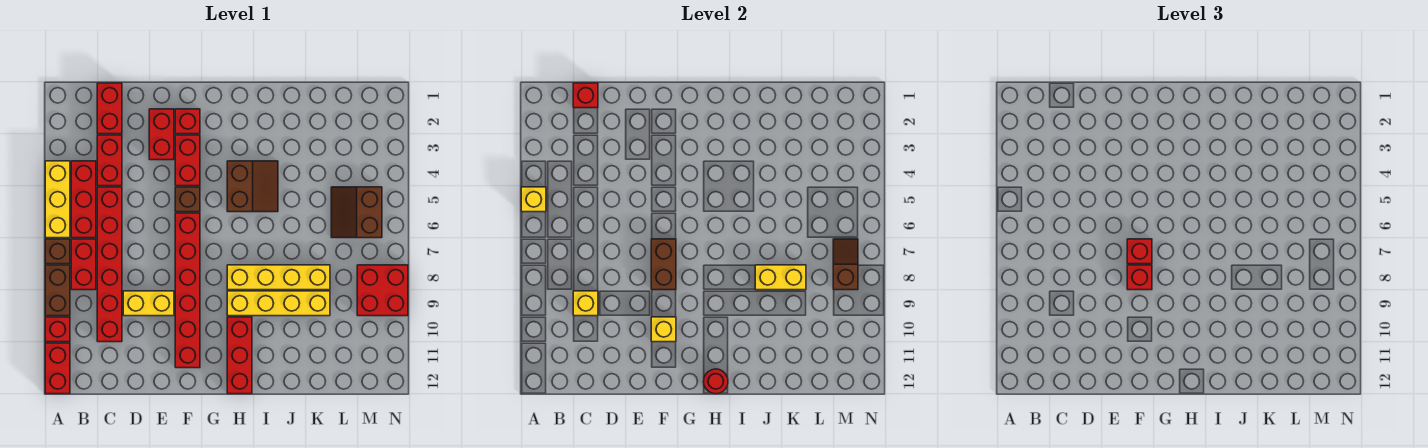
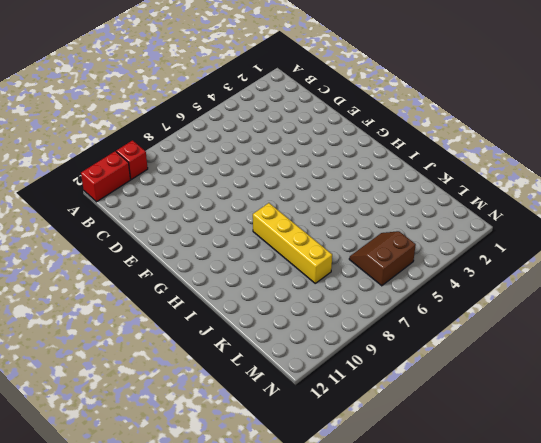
none -> yellow 1x3 brick [45,161,70,238]
none -> brown 1x1 brick [45,239,70,264]
none -> brown 1x2 brick [45,265,70,316]
none -> red 1x3 brick [71,161,96,238]

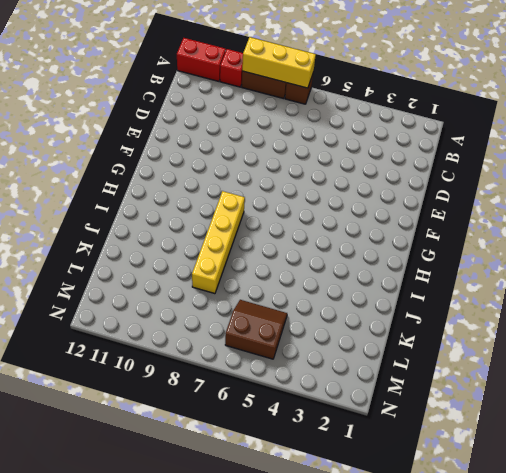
yellow 1x3 brick [242,37,316,88] -> yellow 1x3 brick moved to [45,161,70,238]
none -> red 1x3 brick [71,161,96,238]
none -> red 1x2 brick [71,239,96,290]
none -> red 1x2 brick [97,83,122,134]
none -> red 1x2 brick [97,135,122,186]

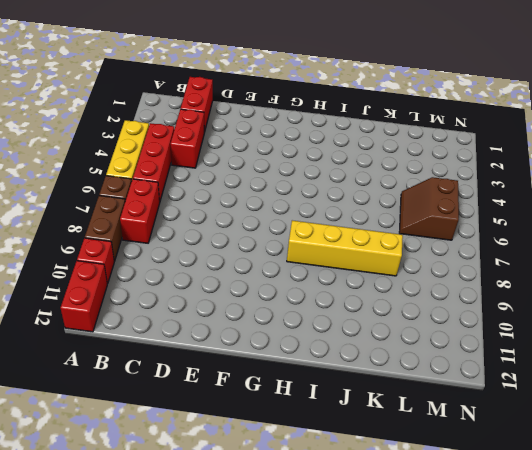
none -> red 1x6 brick [97,187,122,342]
none -> yellow 1x2 brick [123,291,174,316]
none -> red 1x2 brick [149,109,174,160]
none -> red 1x1 brick [175,109,200,134]

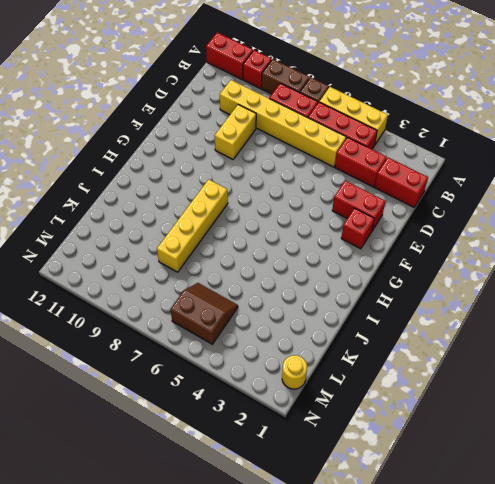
yellow 1x6 brick [220,80,346,167] -> red 1x6 brick [97,187,122,342]
yellow 1x1 round brick [282,355,307,389] -> none
none -> red 1x2 brick [175,135,200,186]
none -> brown 1x1 brick [175,187,200,212]
none -> red 1x6 brick [175,213,200,368]
none -> brown 2x2 slope [227,161,278,212]

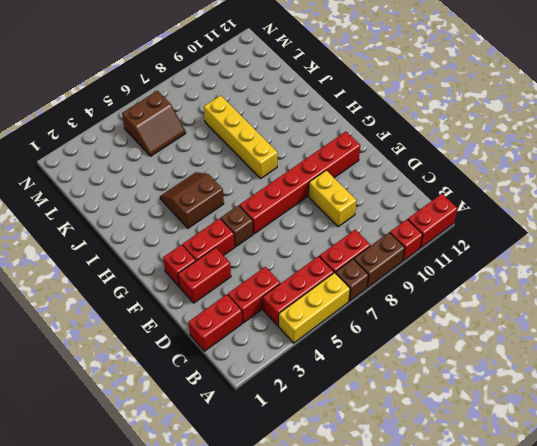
none -> red 1x6 brick [97,187,122,342]
none -> yellow 1x4 brick [227,291,330,316]
none -> red 1x3 brick [227,317,252,394]
none -> red 2x2 brick [357,265,408,316]

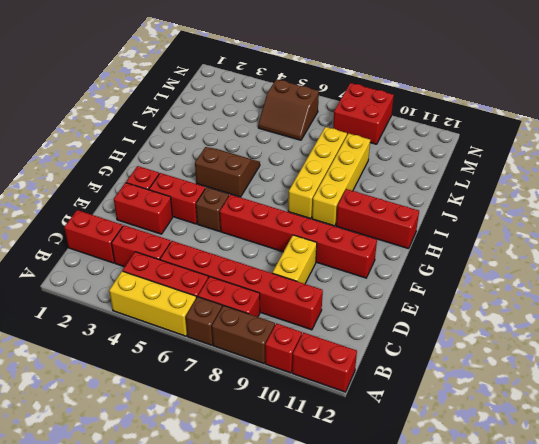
none -> yellow 1x1 brick [521,187,546,212]
none -> red 1x1 brick [573,83,598,108]
none -> yellow 1x1 brick [573,291,598,316]
none -> brown 1x2 brick [651,239,676,290]

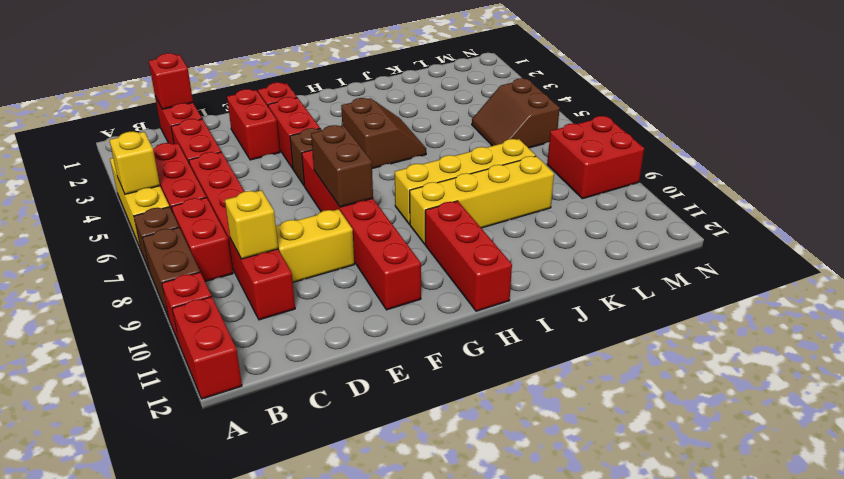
none -> yellow 1x1 brick [651,317,676,342]
none -> red 1x1 round brick [703,369,728,394]
none -> yellow 1x2 brick [755,265,806,290]
none -> brown 1x2 slope [833,239,858,290]

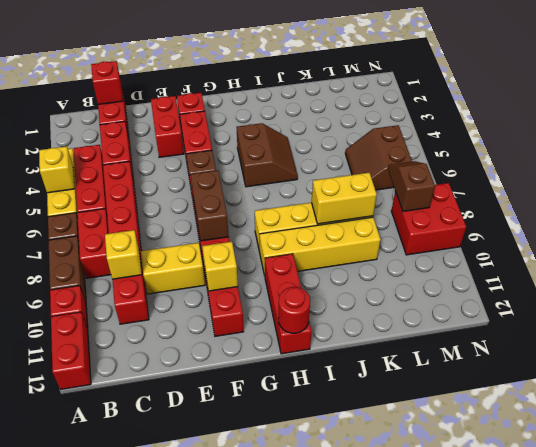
none -> red 1x1 brick [1127,239,1152,264]
none -> red 1x1 brick [1127,265,1152,290]

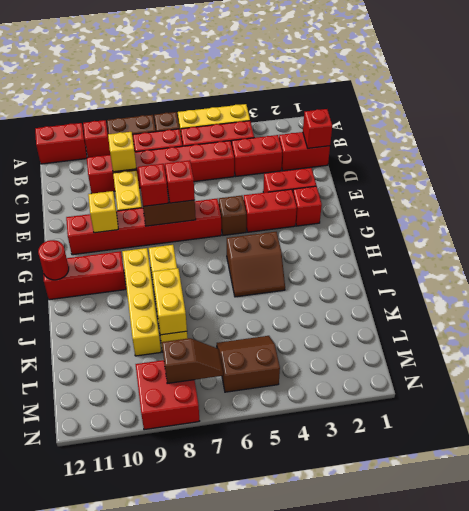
none -> yellow 1x1 brick [521,187,546,212]

